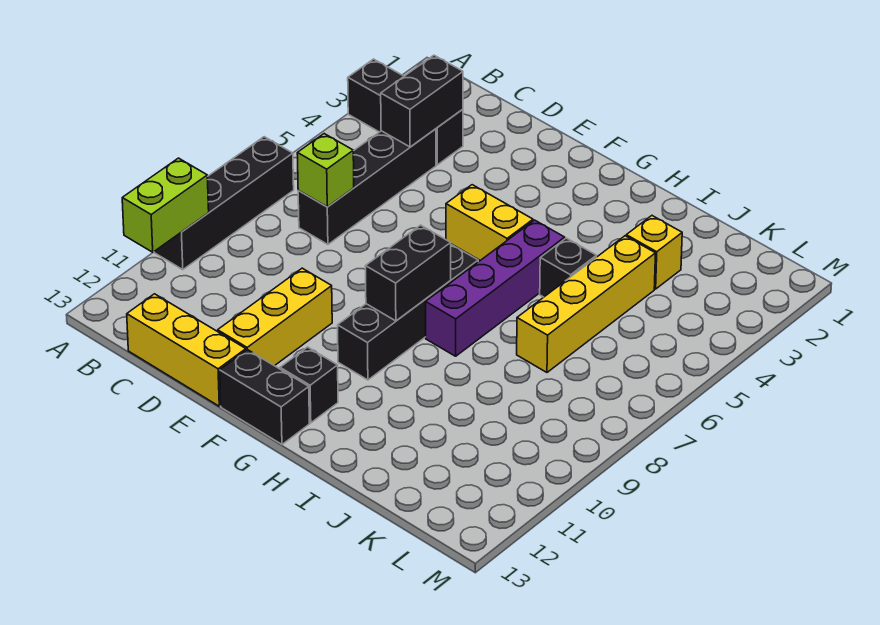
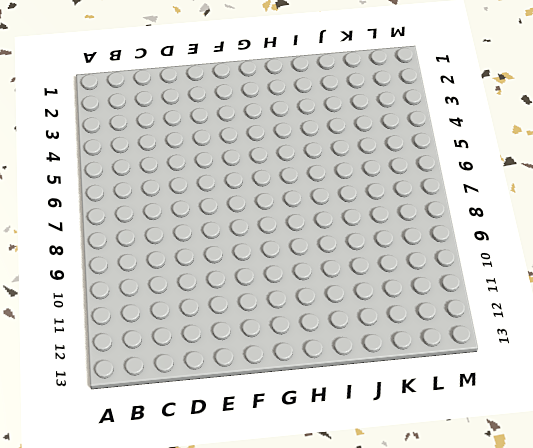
none -> black 1x3 brick [348,59,463,165]
none -> black 1x4 brick [154,137,294,270]
none -> black 1x4 brick [298,129,436,244]

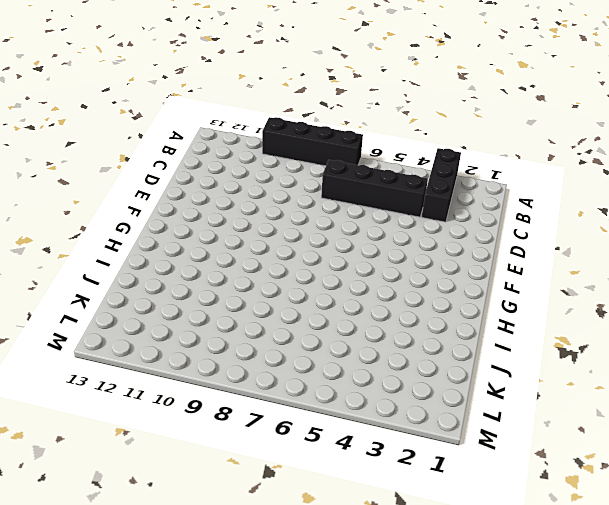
none -> yellow 1x3 brick [127,294,246,406]
none -> yellow 1x3 brick [218,268,332,366]
none -> yellow 1x2 brick [446,185,533,260]

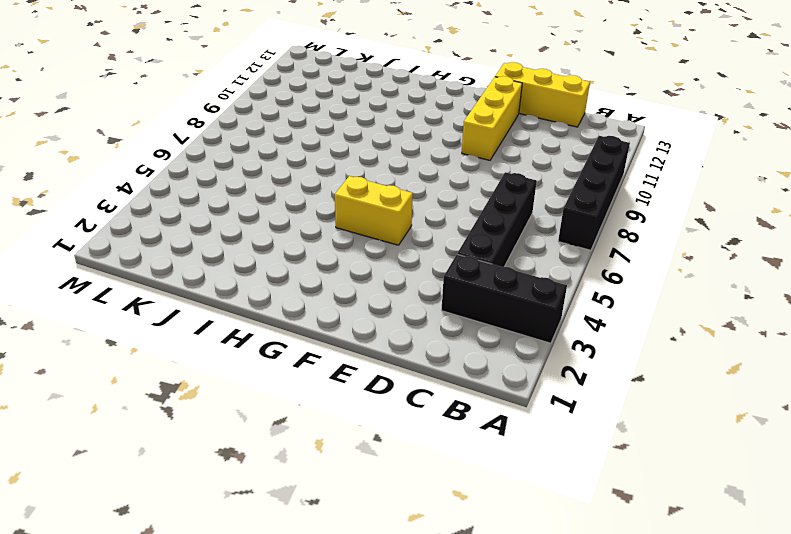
none -> black 1x2 brick [220,350,309,444]
none -> black 1x4 brick [338,245,478,380]
none -> black 1x1 brick [280,347,338,423]

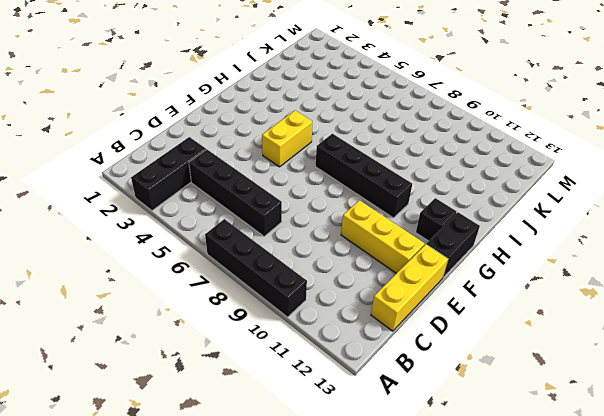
none -> purple 1x4 brick [426,220,565,356]
none -> black 1x1 brick [540,238,596,297]
none -> yellow 1x1 brick [626,216,682,289]

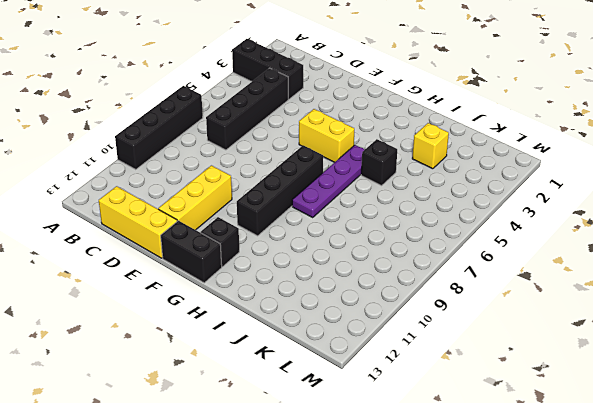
purple 1x4 plate [292,145,365,217] -> purple 1x4 brick [426,220,565,356]
none -> yellow 1x4 brick [517,236,656,372]
none -> lime 1x2 brick [122,158,209,252]
none -> black 1x2 brick [381,55,463,147]

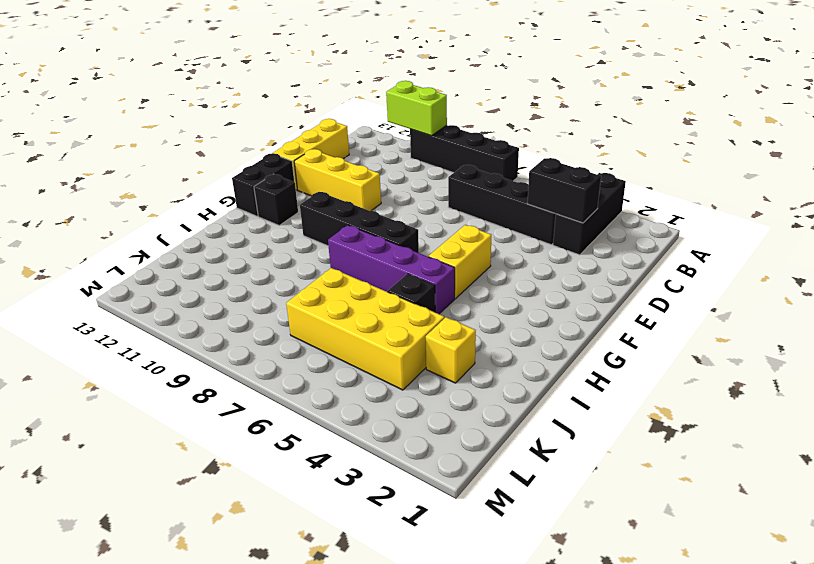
yellow 2x4 brick [286,268,444,390] -> yellow 1x4 brick [517,236,656,372]
none -> lime 1x1 brick [297,134,354,207]
none -> black 1x2 brick [365,225,451,321]

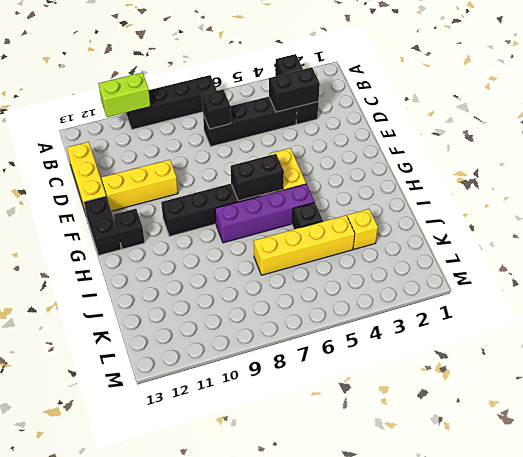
black 1x1 brick [202,89,231,129] -> lime 1x1 brick [297,134,354,207]
black 1x2 brick [231,154,284,201] -> black 1x2 brick moved to [365,225,451,321]

